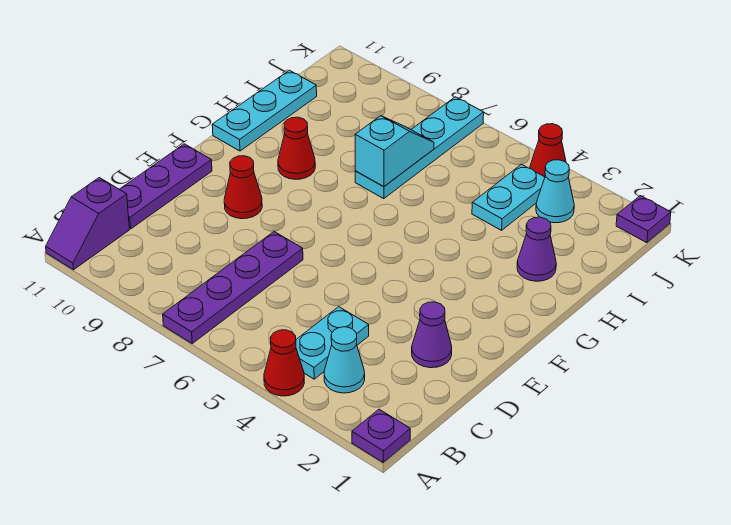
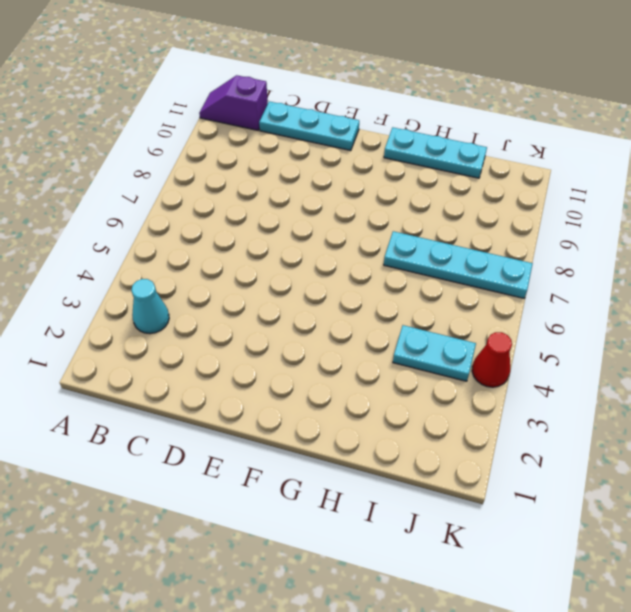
cyan 1x3 plate [259,101,359,151] -> purple 1x3 plate [120,144,212,229]
none -> purple 1x1 plate [352,409,410,462]
none -> red 1x1 cone [264,330,304,396]
none -> purple 1x4 plate [163,232,303,343]

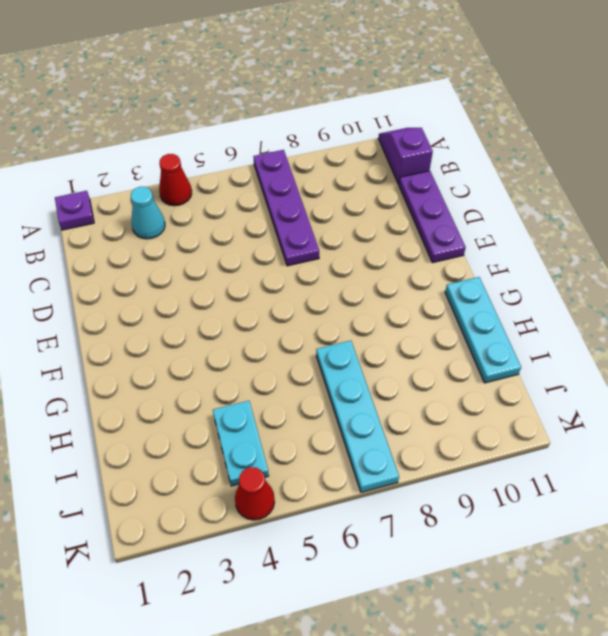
none -> cyan 1x2 plate [296,307,369,379]
none -> purple 1x1 cone [412,302,452,368]
none -> red 1x1 cone [224,156,262,219]

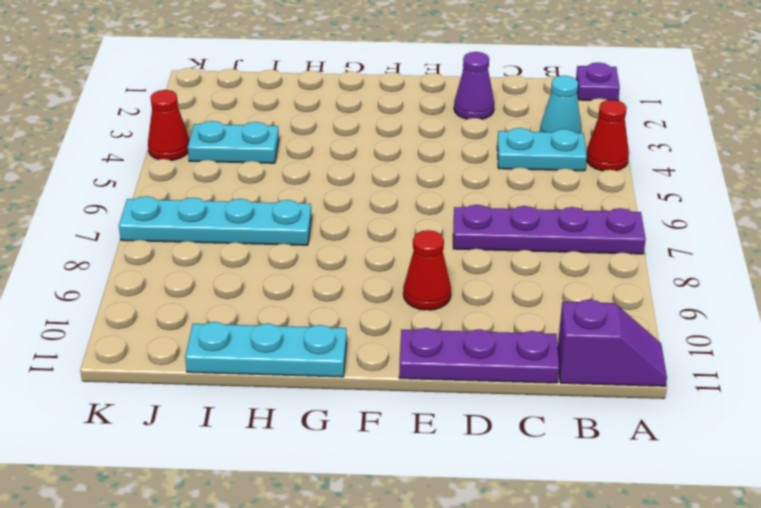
none -> red 1x1 cone [278,117,315,179]
none -> purple 1x1 cone [517,217,556,281]
none -> cyan 1x1 cone [536,160,574,223]

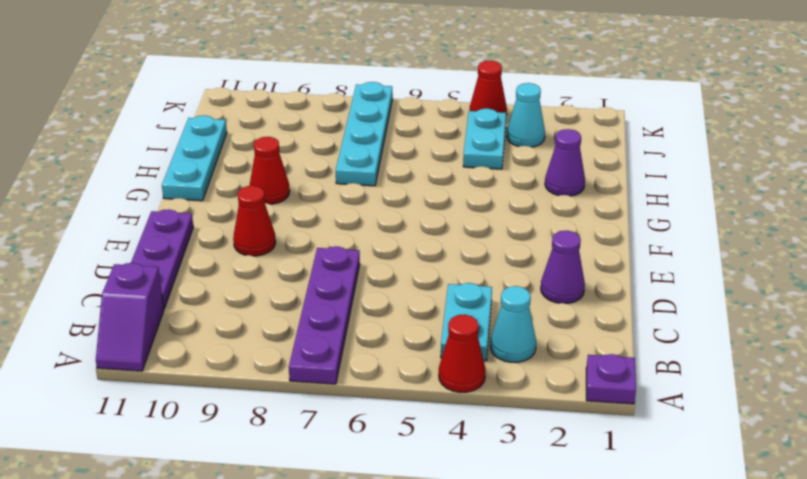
none -> purple 1x1 plate [616,196,671,243]
none -> cyan 1x2 slope [355,116,434,186]

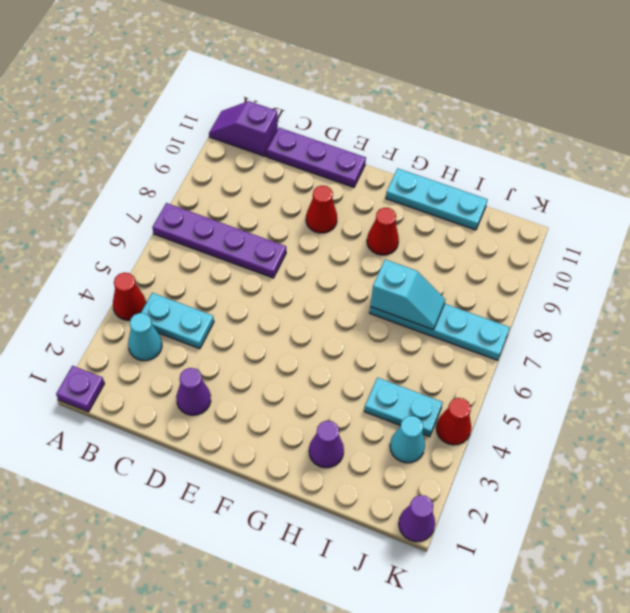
purple 1x1 cone [399,495,435,542] -> purple 1x1 plate [616,196,671,243]

